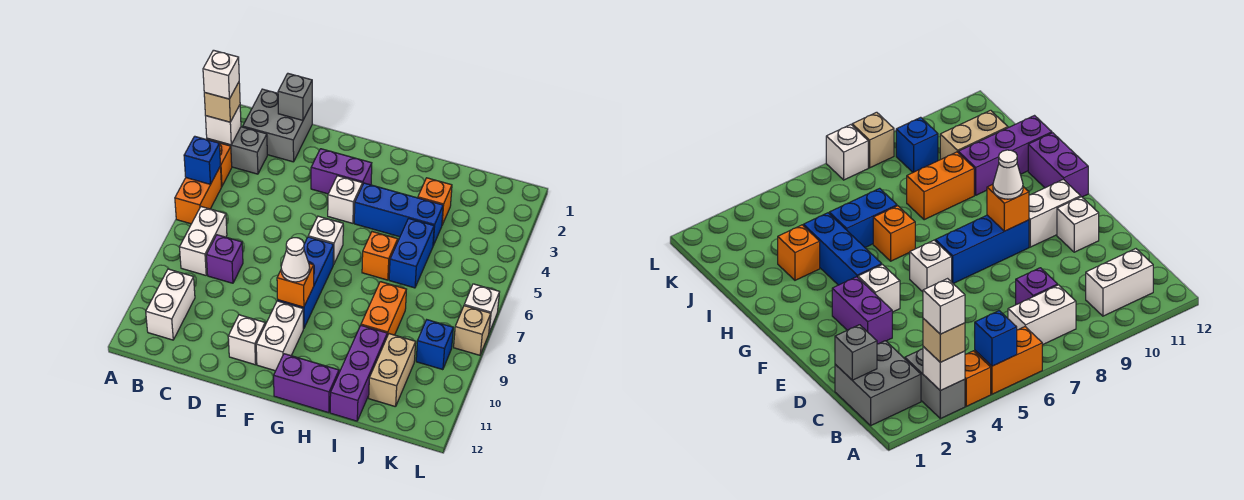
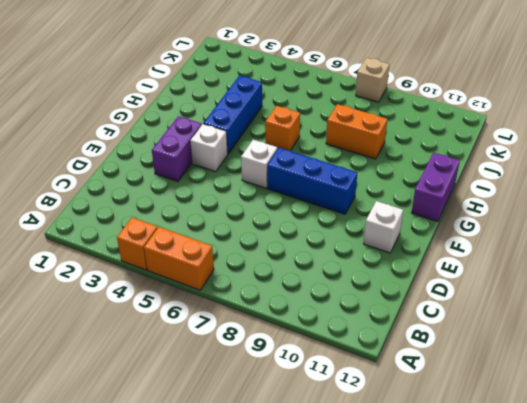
none -> grey 1x2 brick [207,127,267,174]
none -> grey 2x2 brick [243,89,312,162]
none -> white 1x2 brick [180,207,227,275]
none -> white 1x2 brick [146,269,195,340]

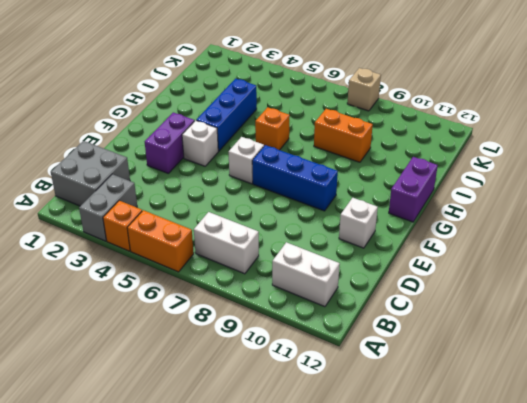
none -> purple 1x1 brick [206,235,243,283]
none -> white 1x2 brick [256,301,303,371]
none -> orange 1x1 brick [418,178,452,225]
none -> blue 1x2 brick [389,218,434,288]

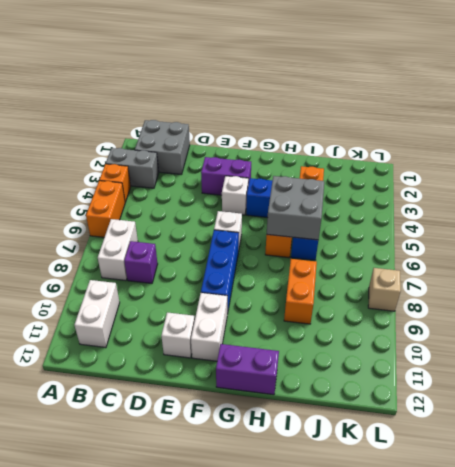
grey 2x2 brick [267,176,324,240] -> none
none -> purple 1x3 brick [330,326,387,421]
none -> tan 1x2 brick [369,334,416,407]
none -> blue 1x1 brick [416,320,453,370]
none -> white 1x1 brick [464,284,499,332]

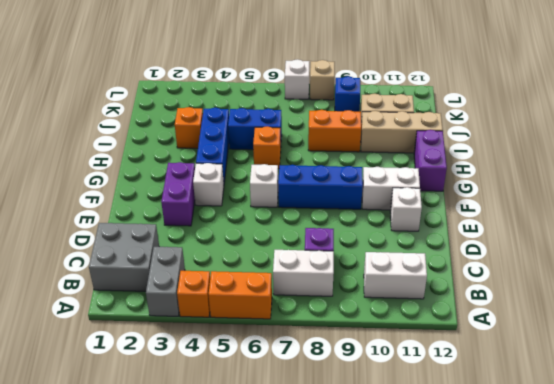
tan 1x3 brick [361,111,443,153] -> purple 1x3 brick [330,326,387,421]
none -> white 1x1 brick [206,105,241,145]
none -> blue 1x1 brick [184,136,221,184]
none -> grey 1x1 brick [278,74,312,120]
none -> orange 1x1 brick [277,263,314,307]

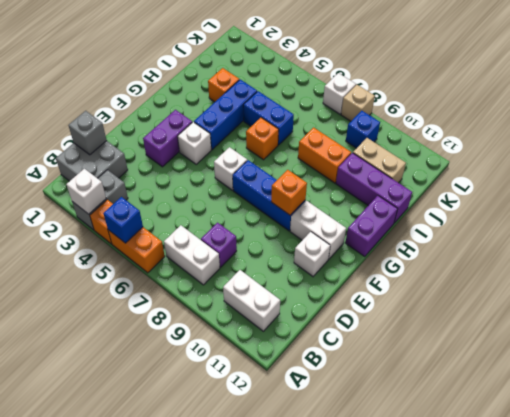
none -> tan 1x1 brick [204,82,240,122]
none -> white 1x1 cone [281,238,310,282]
none -> white 1x1 brick [203,50,239,99]

